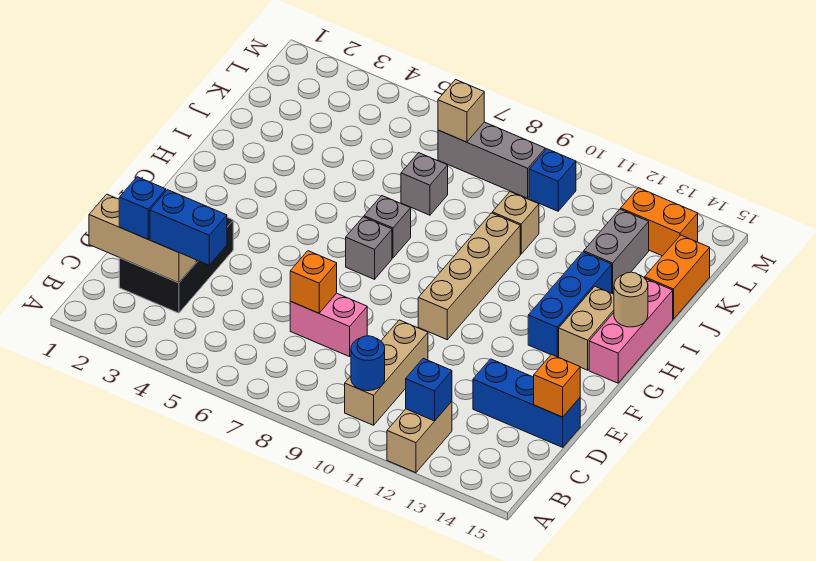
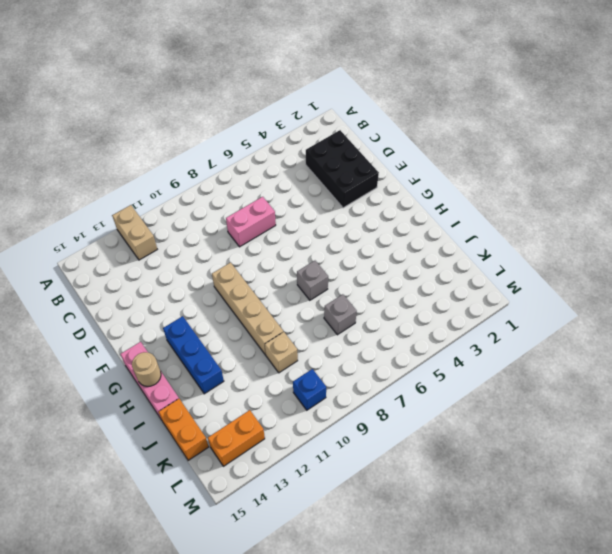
none -> tan 1x3 brick [345,320,428,425]
none -> blue 1x3 brick [473,359,580,447]
none -> grey 1x1 brick [346,217,392,279]

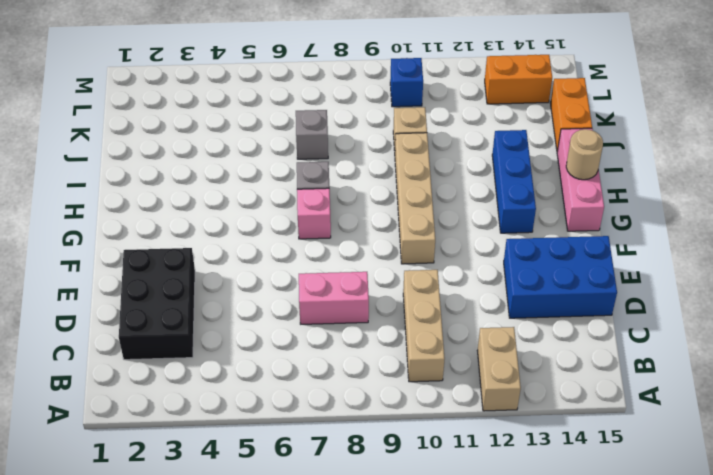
blue 2x3 brick [504,236,617,318] -> blue 1x3 brick [473,359,580,447]
pink 1x1 brick [297,188,331,239] -> grey 1x1 brick [346,217,392,279]
none -> tan 1x2 brick [559,287,614,370]
none -> grey 1x2 brick [584,209,649,293]
none -> grey 1x3 brick [438,122,545,198]

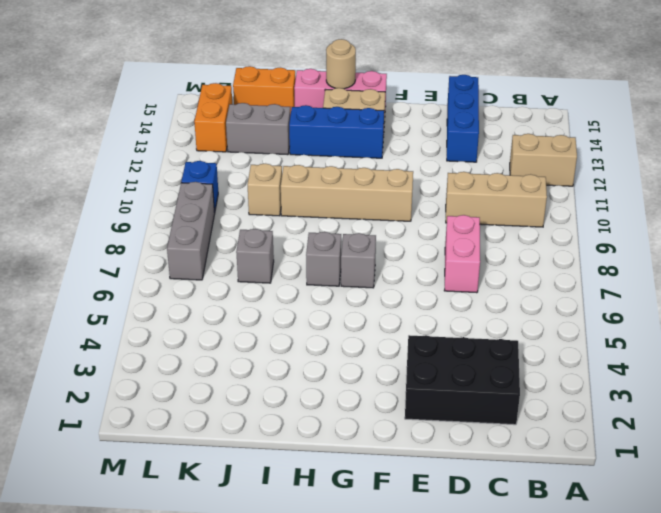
none -> blue 1x1 round brick [351,336,385,391]
none -> blue 1x1 brick [406,358,452,421]
none -> tan 1x3 brick [89,194,196,283]

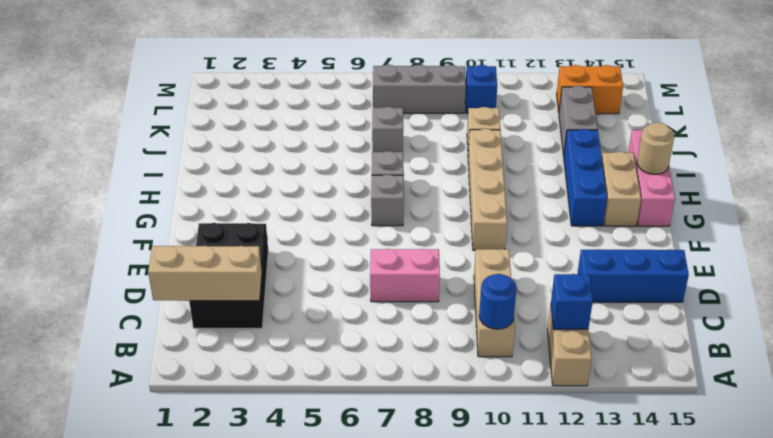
none -> orange 1x2 brick [645,235,710,319]
none -> orange 1x1 brick [290,251,337,313]
none -> orange 1x1 brick [534,355,580,417]

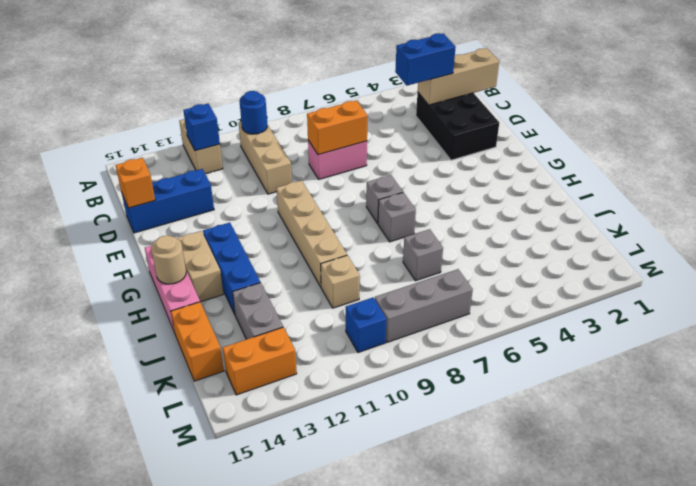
orange 1x2 brick [307,100,368,155] -> orange 1x1 brick [290,251,337,313]
none -> tan 1x1 brick [438,80,484,142]
none -> blue 1x1 brick [119,177,166,239]

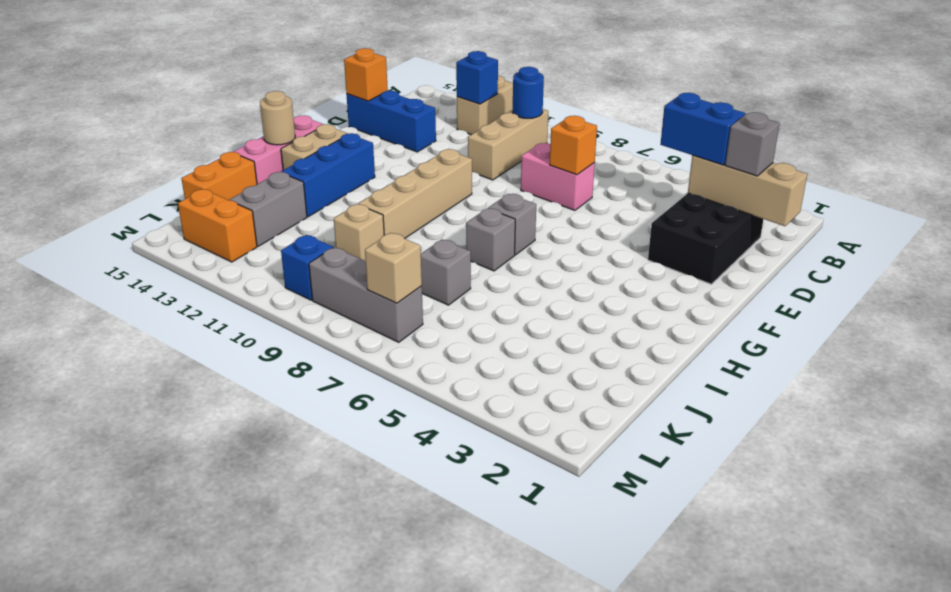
grey 1x1 brick [725,112,780,176] -> blue 1x1 brick [119,177,166,239]

